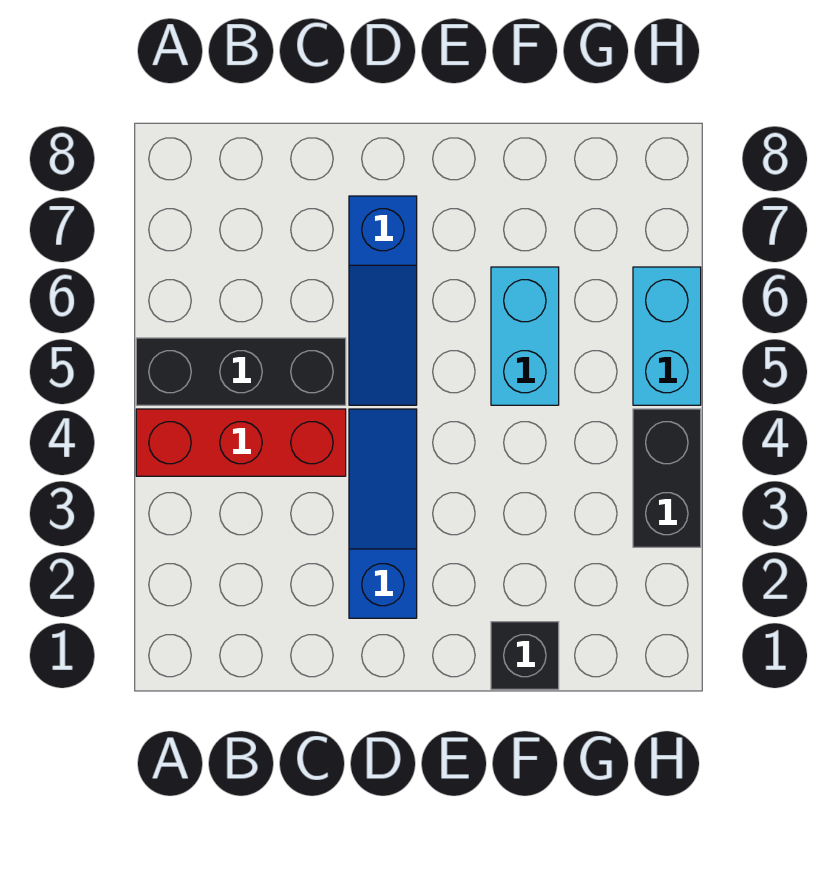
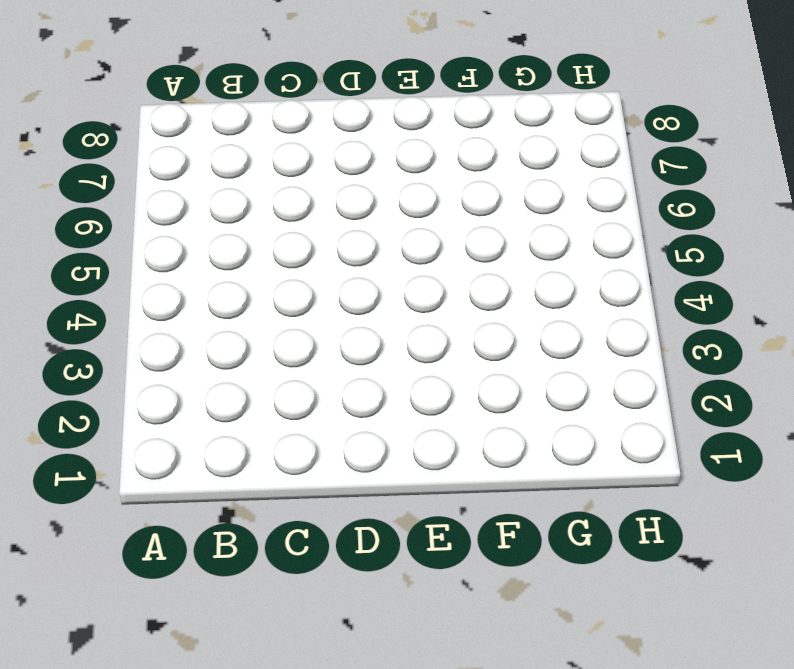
none -> red 1x3 brick [136,409,346,476]
none -> black 1x3 brick [136,338,346,405]

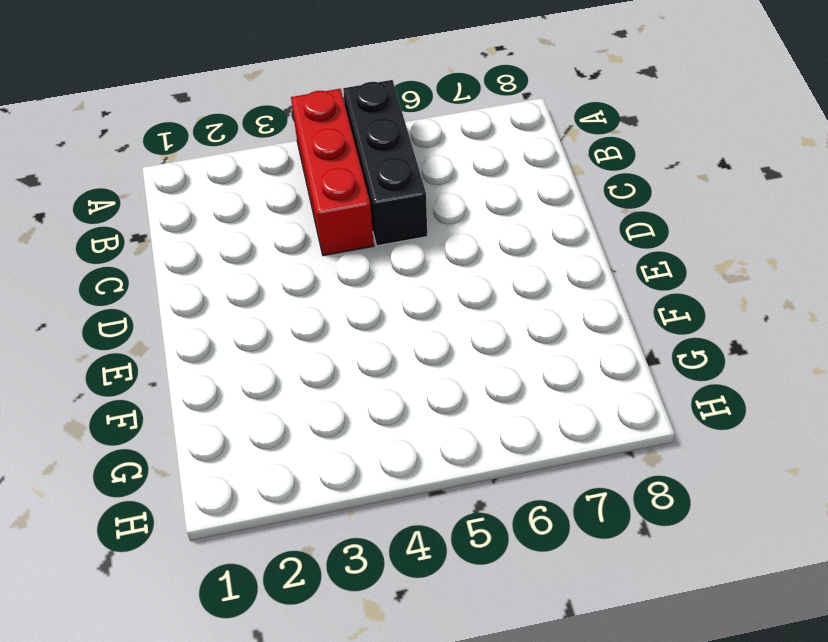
none -> blue 1x3 slope [349,409,417,618]
none -> blue 1x3 slope [349,196,417,405]

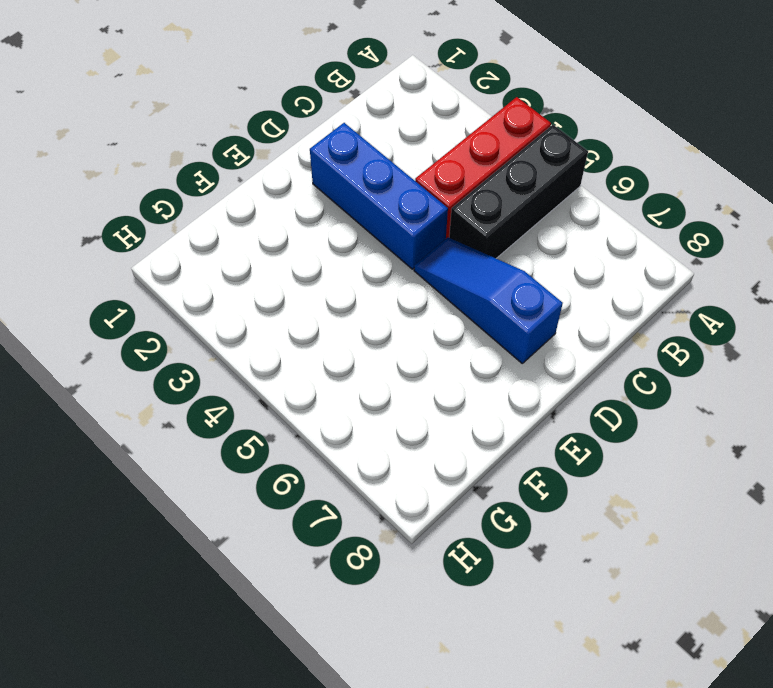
blue 1x3 brick [310,123,448,269] -> blue 1x3 slope [349,409,417,618]
none -> black 1x1 brick [491,622,559,689]
none -> cyan 1x2 brick [491,267,559,405]

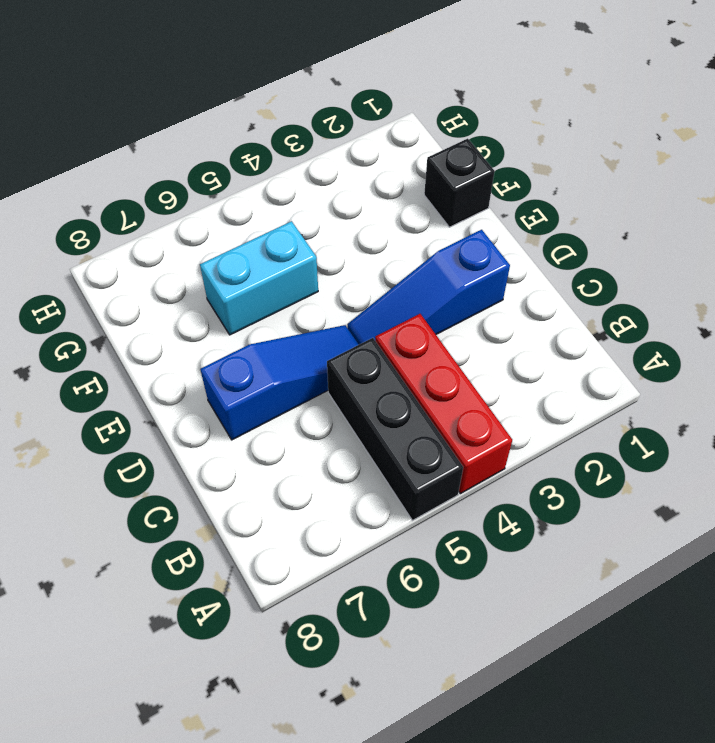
none -> black 1x2 brick [633,409,701,547]
none -> cyan 1x2 brick [633,267,701,405]

